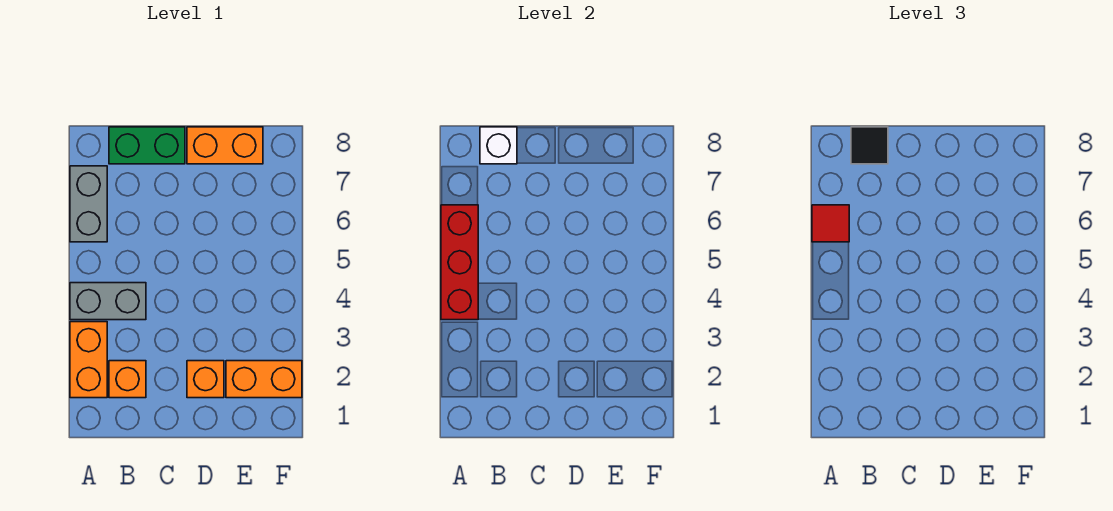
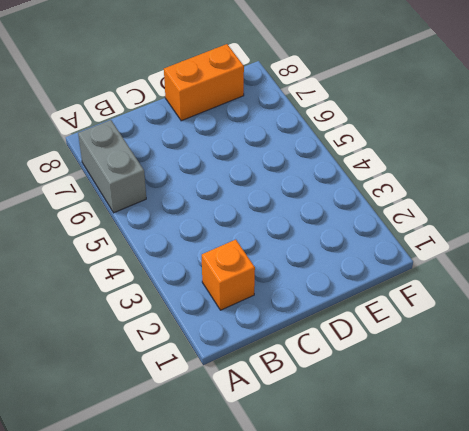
none -> orange 1x2 brick [70,322,107,398]
none -> grey 1x2 brick [70,283,146,320]
none -> green 1x2 brick [109,127,185,164]

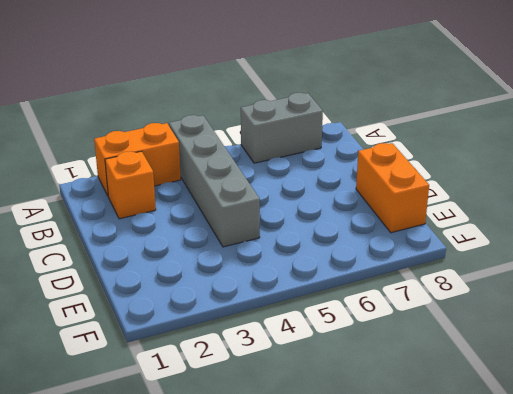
grey 1x4 brick [169,115,260,247] -> grey 1x2 brick [70,283,146,320]
none -> green 1x2 brick [109,127,185,164]
none -> orange 1x1 brick [187,361,224,398]
none -> orange 1x2 brick [226,361,302,398]

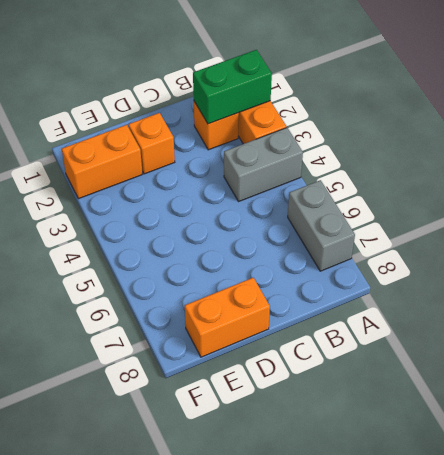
green 1x2 brick [193,50,272,124] -> green 1x2 brick moved to [109,127,185,164]
none -> red 1x3 brick [441,205,478,320]
none -> white 1x1 brick [480,127,517,164]
none -> red 1x1 tile [812,205,849,242]

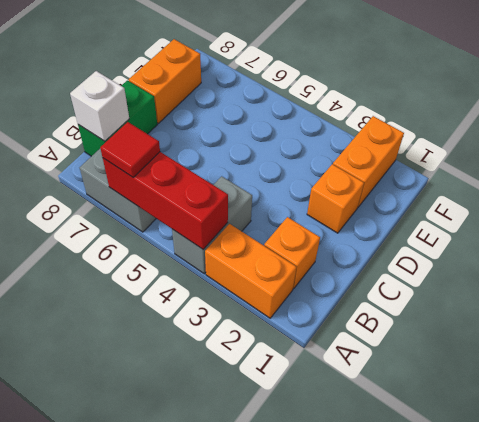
none -> black 1x1 tile [851,127,888,164]

